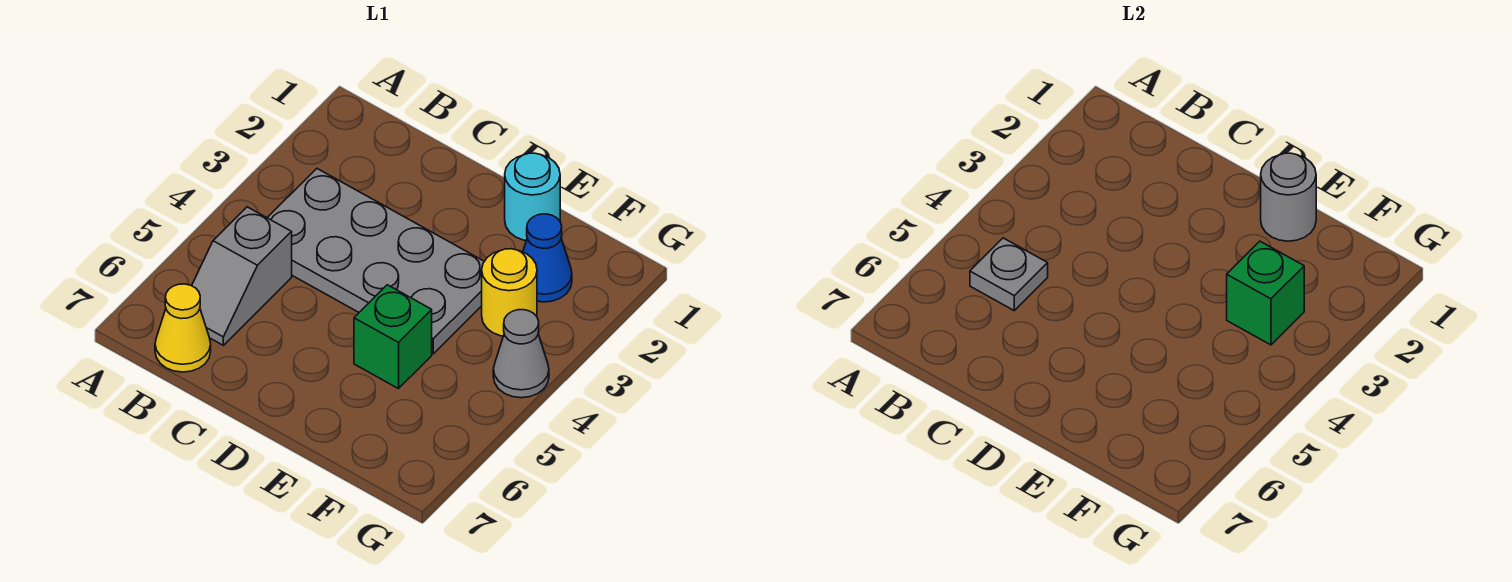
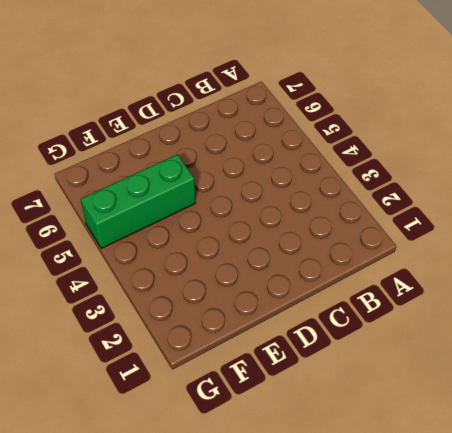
green 1x3 brick [81,155,195,248] -> green 1x1 brick [354,285,432,389]
none -> grey 2x4 plate [267,169,484,354]
none -> grey 1x2 slope [192,207,292,345]

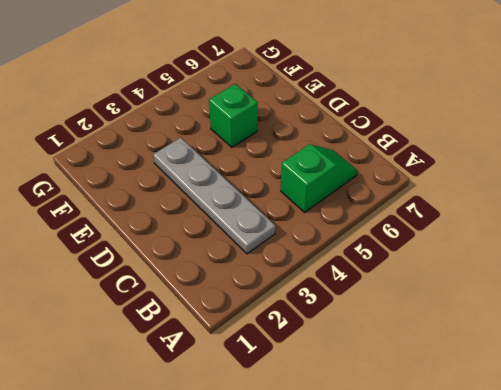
grey 1x4 plate [153,138,275,254] -> grey 2x4 plate [267,169,484,354]
green 1x2 slope [281,144,358,212] -> grey 1x2 slope [192,207,292,345]
none -> yellow 1x1 cone [155,284,211,372]
none -> cyan 1x1 round brick [505,153,560,240]

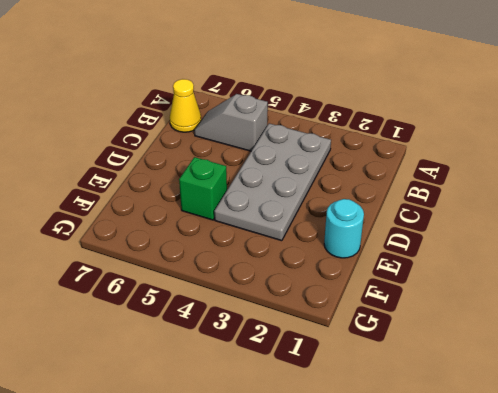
none -> blue 1x1 cone [523,214,572,302]
none -> yellow 1x1 round brick [482,249,537,336]

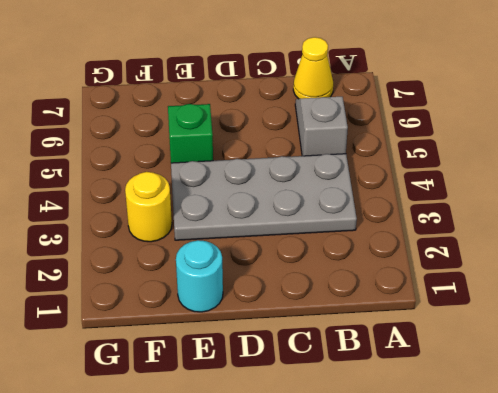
none -> blue 1x1 cone [523,214,572,302]
none -> grey 1x1 cone [493,310,549,398]

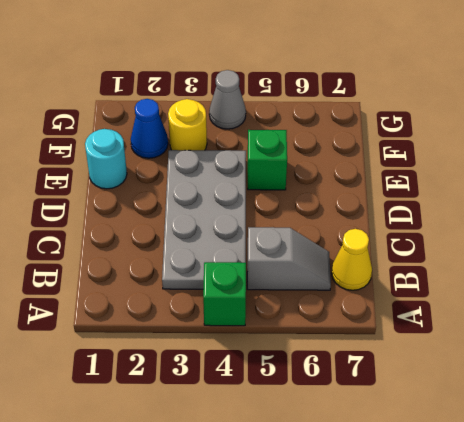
green 1x1 brick [203,262,246,326] -> green 1x1 brick moved to [1227,241,1304,345]
none -> grey 1x1 plate [970,238,1048,310]
none -> grey 1x1 round brick [1261,153,1316,241]

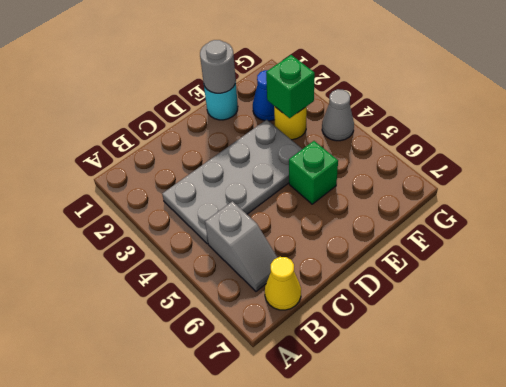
none -> grey 1x1 plate [970,238,1048,310]

